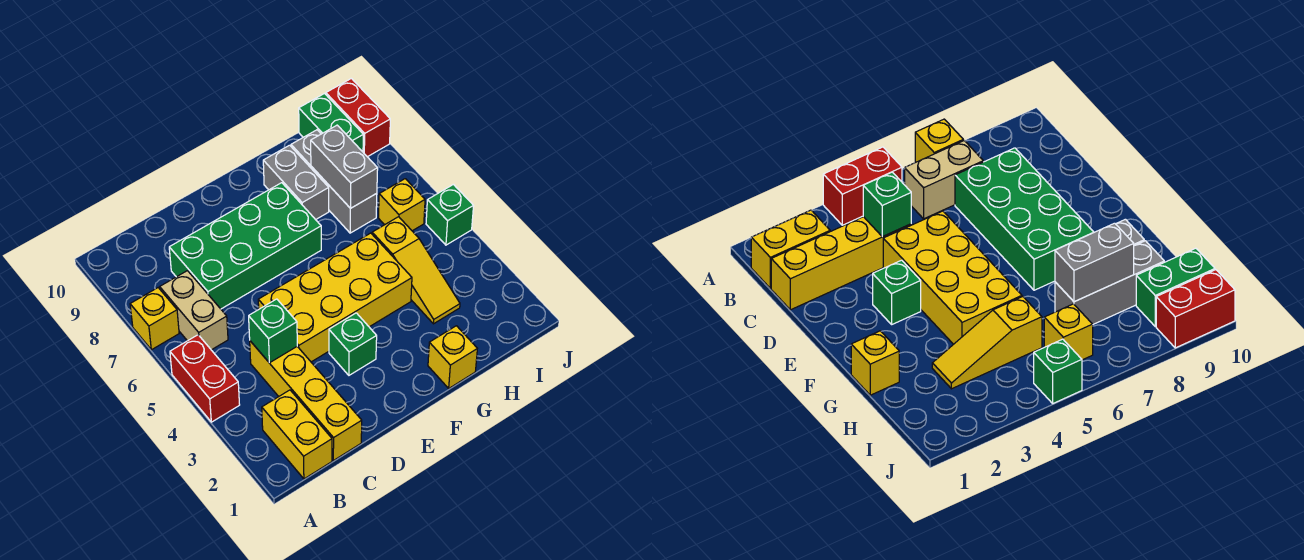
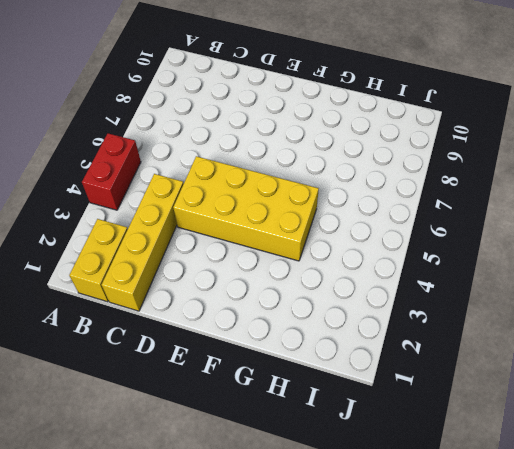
none -> yellow 1x1 brick [130,288,179,350]
none -> tan 1x2 brick [160,271,228,350]
none -> green 2x4 brick [169,183,321,309]

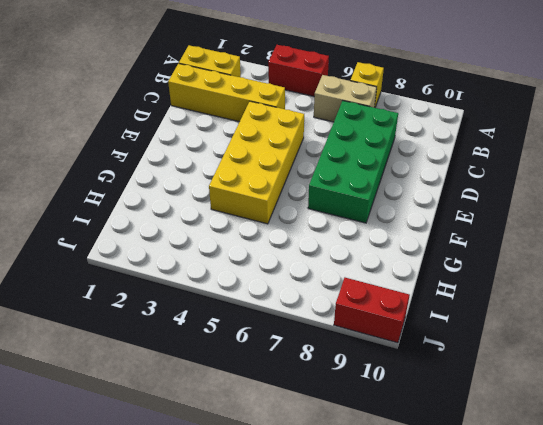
none -> green 1x1 brick [329,313,377,375]
none -> yellow 1x1 brick [428,326,477,388]
none -> grey 1x2 brick [263,145,329,220]

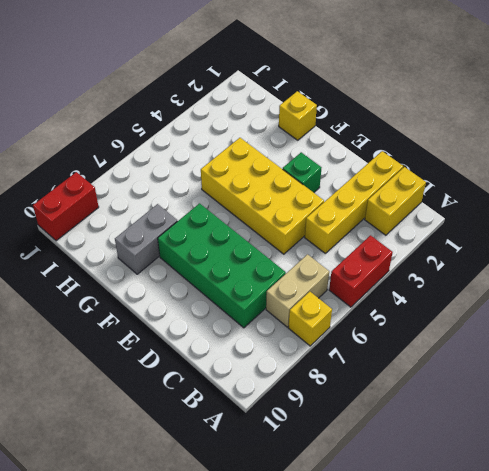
none -> yellow 1x3 slope [372,217,460,324]
none -> grey 1x3 brick [291,130,377,233]
none -> yellow 1x1 brick [378,179,425,231]

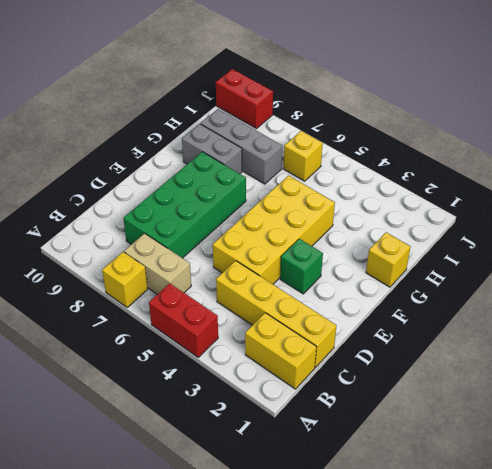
none -> yellow 1x3 slope [372,217,460,324]
none -> green 1x2 brick [299,94,363,152]
none -> green 1x1 brick [426,184,474,245]

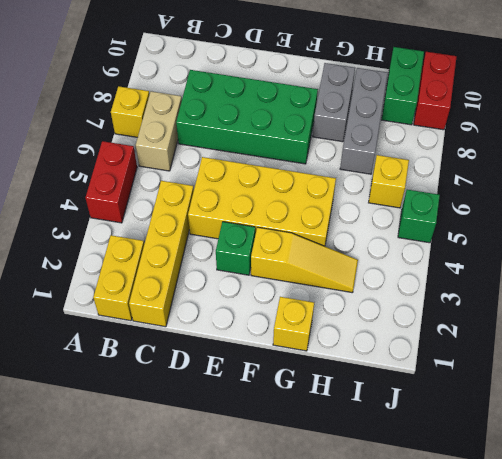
yellow 1x3 slope [251,227,358,293] -> yellow 1x3 slope turned to [372,217,460,324]
none -> green 1x1 brick [249,299,297,363]
none -> grey 1x2 brick [311,125,378,208]

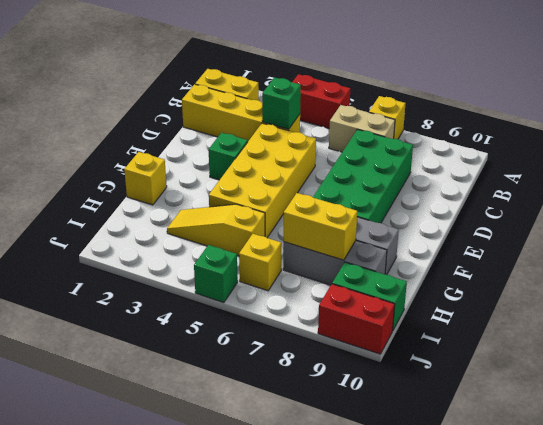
yellow 1x2 brick [284,193,357,260] -> grey 1x2 brick [311,125,378,208]

